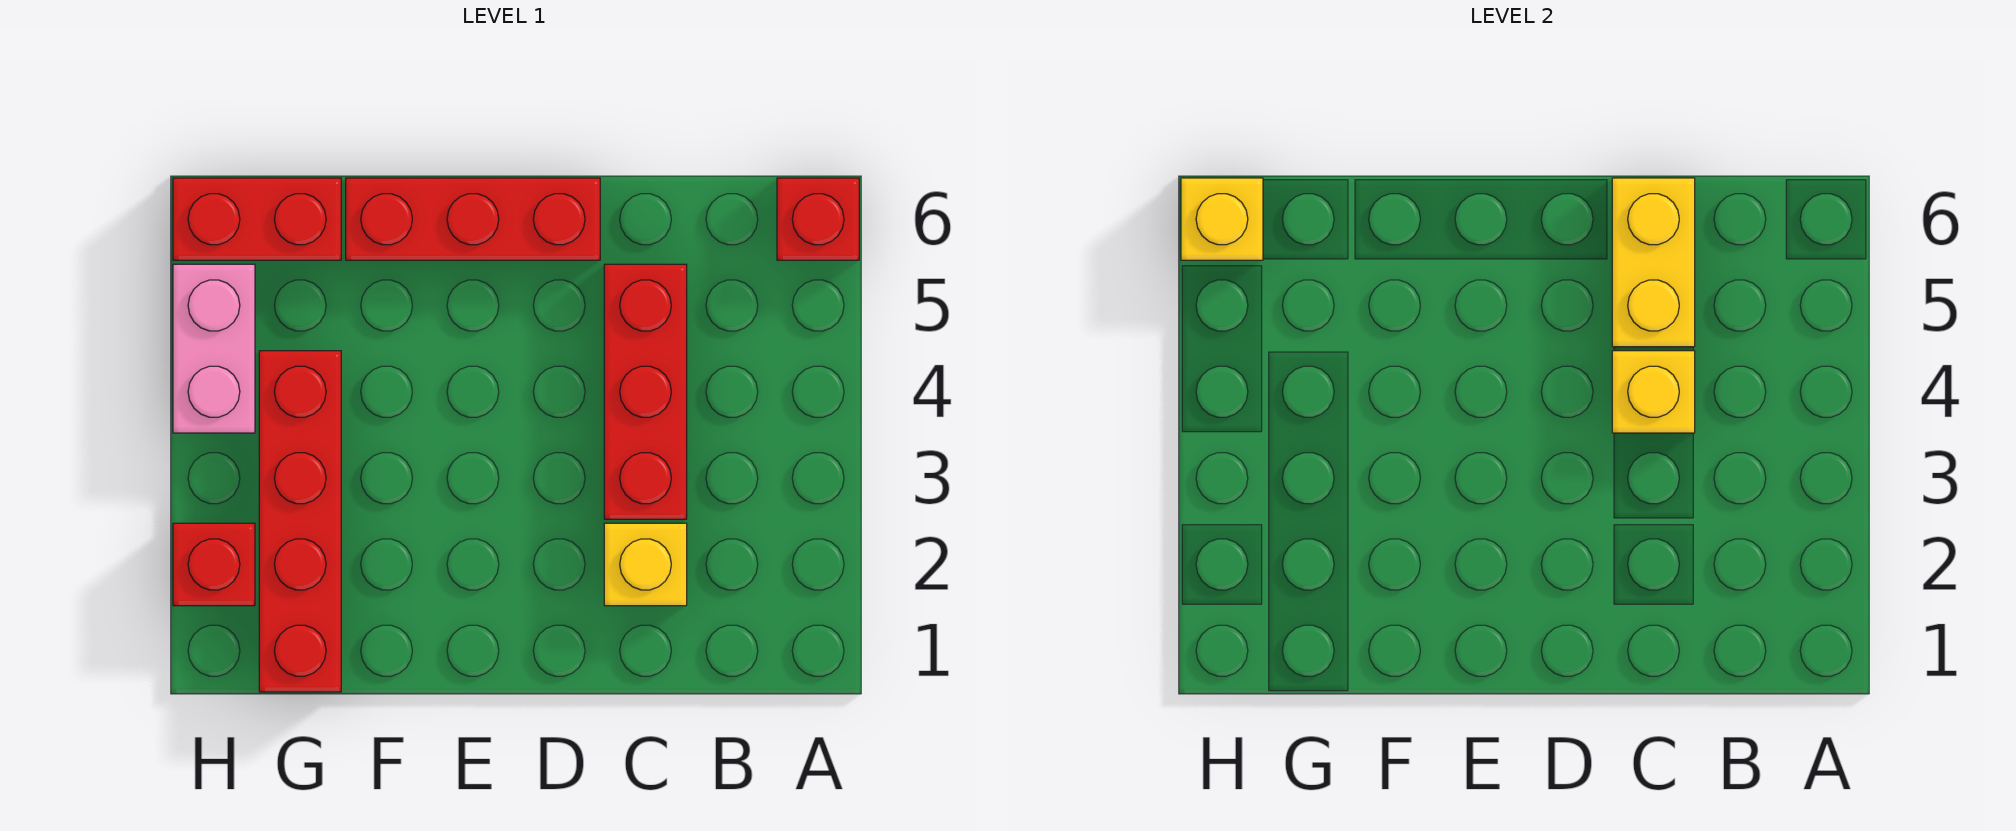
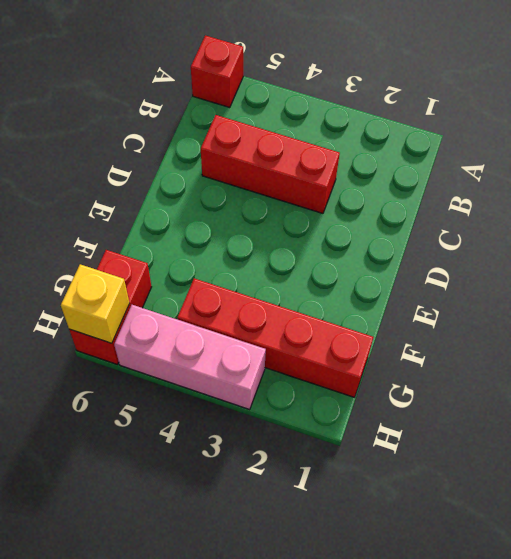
pink 1x3 brick [114,305,266,409] -> pink 1x2 brick [173,264,255,433]
none -> yellow 1x1 brick [604,523,687,606]
none -> red 1x3 brick [346,178,600,260]

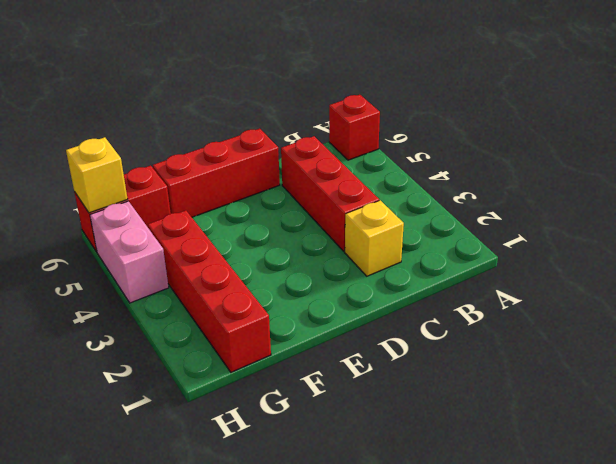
none -> red 1x1 brick [173,523,255,606]
none -> yellow 1x1 brick [1612,351,1695,433]

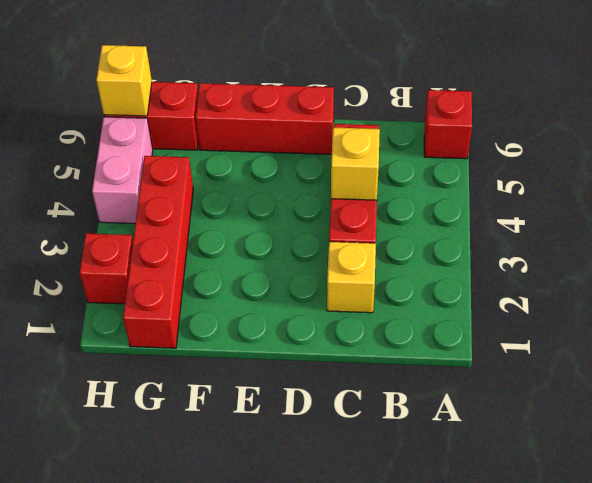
none -> yellow 1x2 brick [1612,178,1695,347]

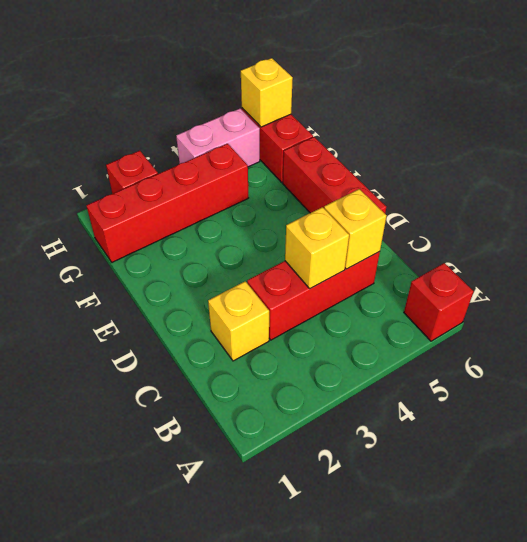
yellow 1x1 brick [324,189,386,269] -> yellow 1x2 brick [1612,178,1695,347]

